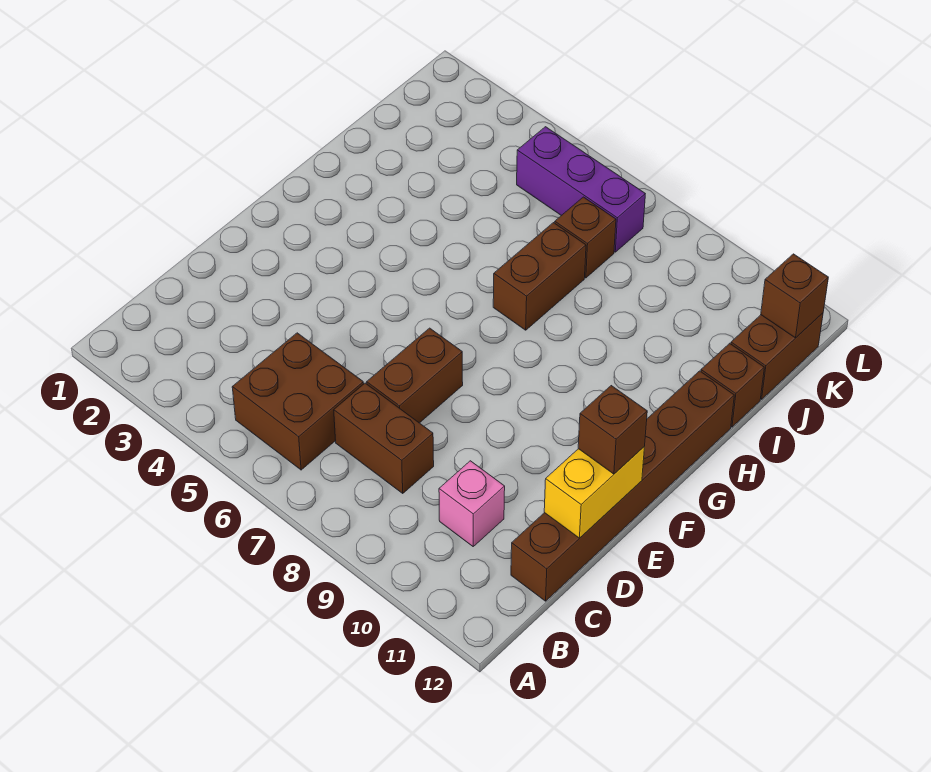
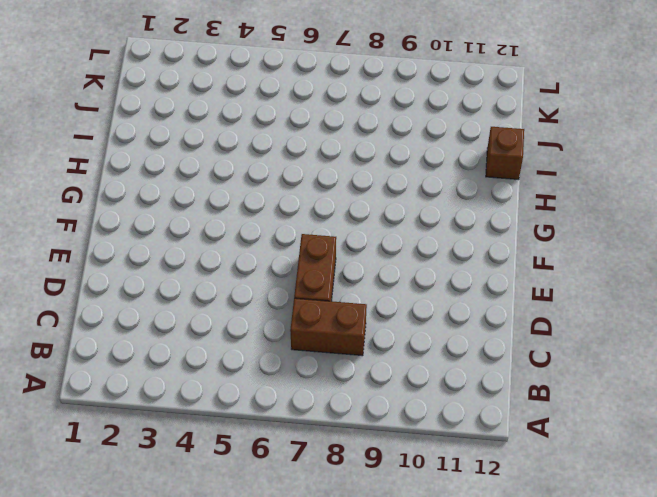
none -> brown 2x2 brick [232,333,364,470]
none -> pink 1x1 brick [439,461,505,546]
none -> brown 1x6 brick [511,371,734,601]

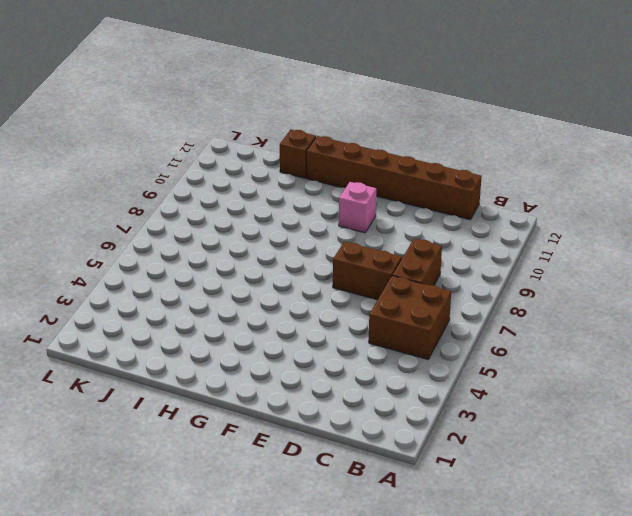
pink 1x1 brick [339,182,376,233] -> pink 1x1 brick moved to [439,461,505,546]
none -> brown 1x2 brick [493,223,586,330]
none -> brown 1x1 brick [555,197,616,278]
none -> brown 1x2 brick [731,313,823,399]

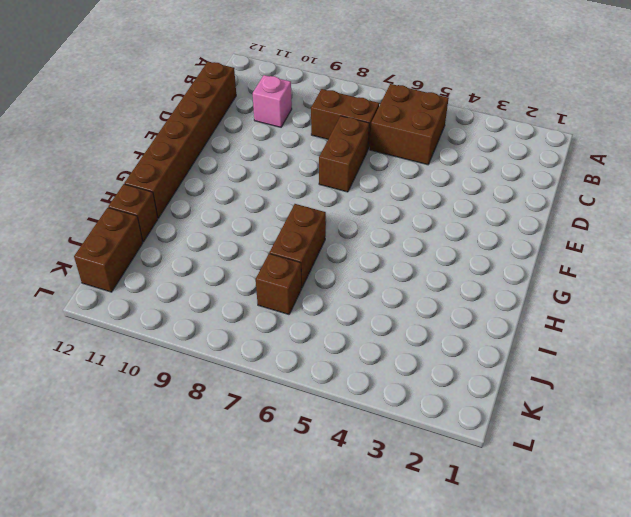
none -> purple 1x3 brick [517,127,645,252]
none -> yellow 1x2 brick [544,447,644,538]
none -> brown 1x1 brick [761,254,828,338]

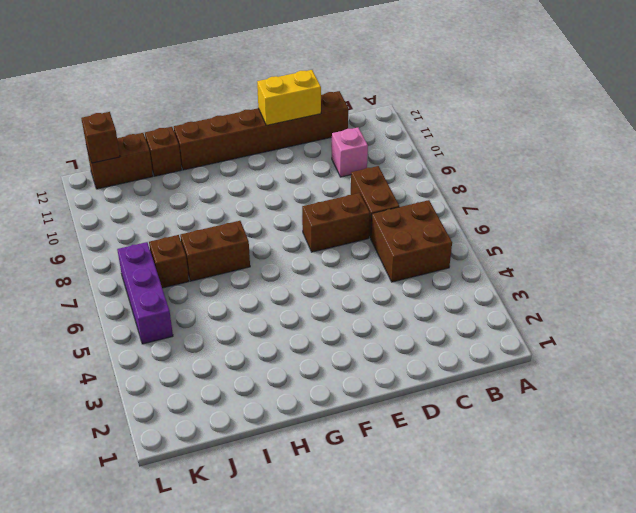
none -> brown 1x1 brick [578,386,647,474]

